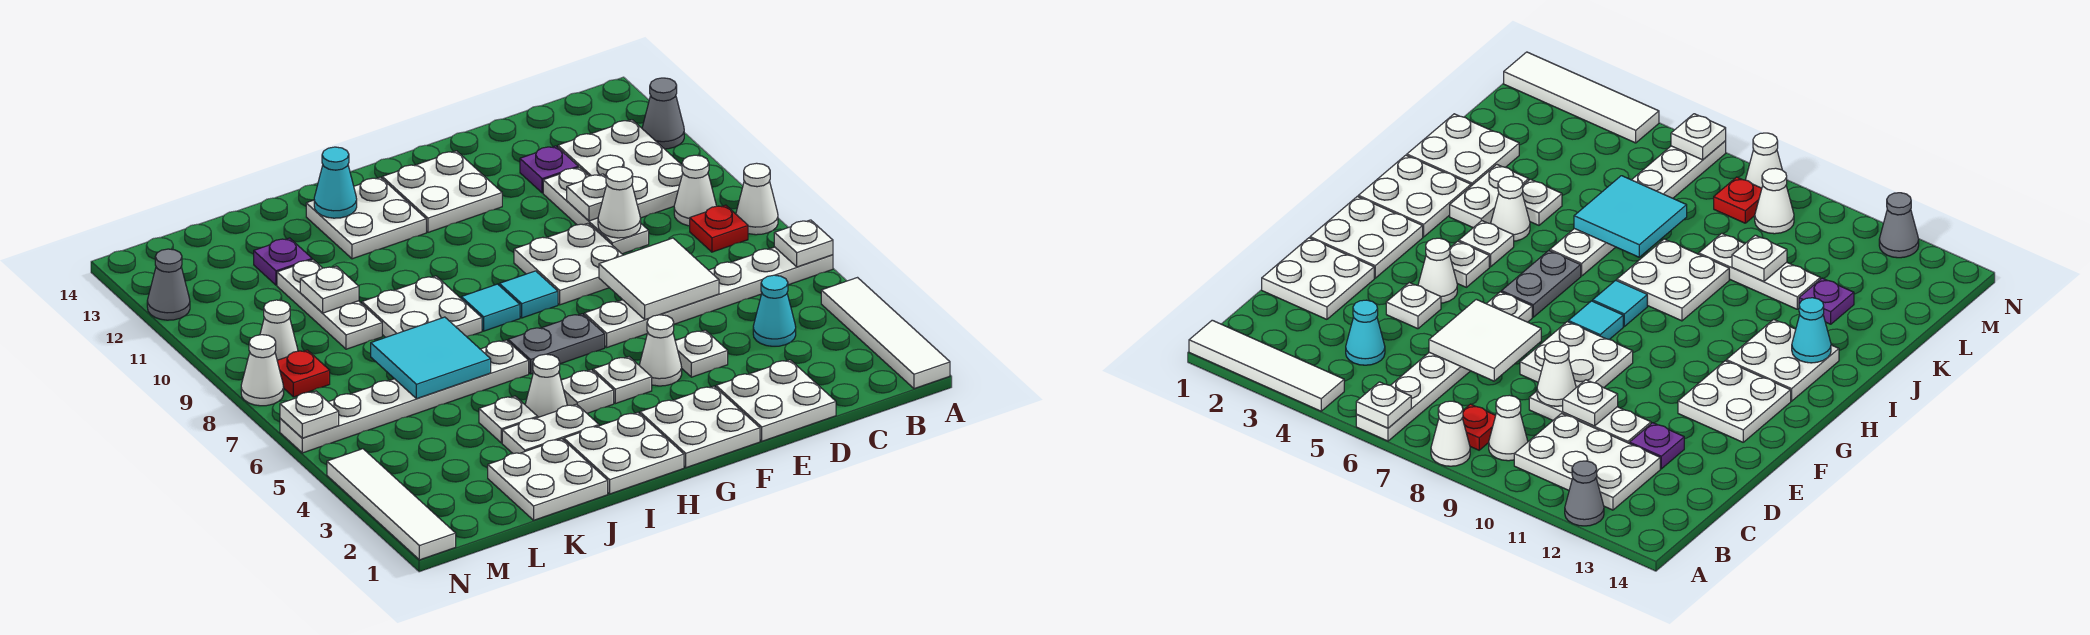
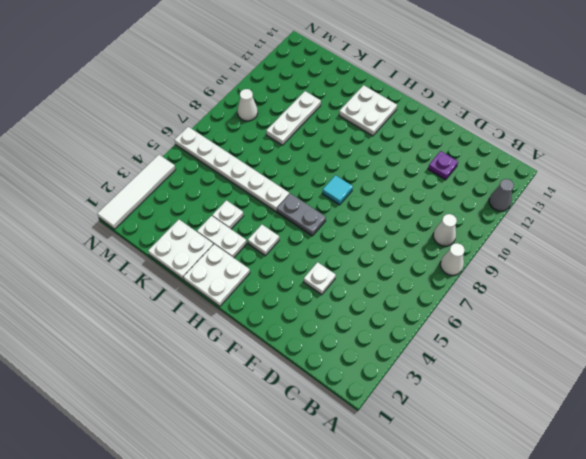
none -> white 1x4 tile [821,278,950,389]
none -> white 1x6 plate [584,247,833,347]
none -> red 1x1 plate [690,205,748,252]
none -> white 2x3 plate [558,120,683,218]

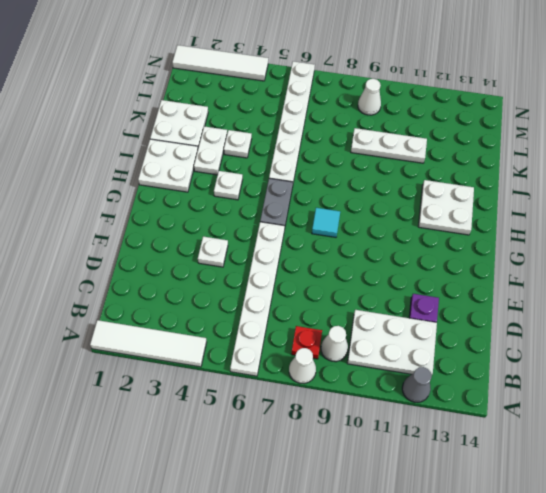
none -> cyan 1x1 cone [753,275,796,346]
none -> white 2x2 plate [716,360,836,441]
none -> white 1x3 plate [543,167,649,254]
none -> white 2x2 plate [514,223,623,305]

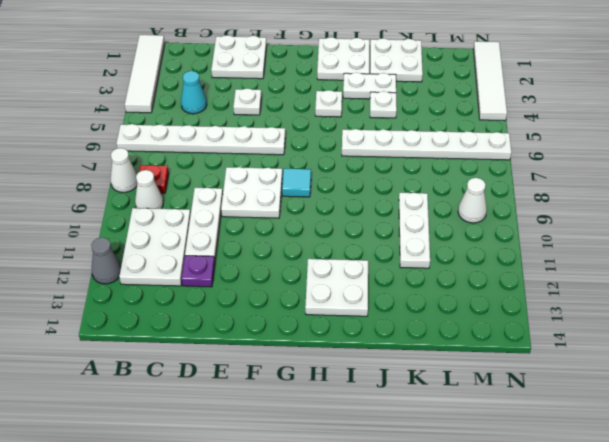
none -> white 2x2 plate [640,386,760,468]
none -> white 1x1 cone [639,315,682,386]
none -> white 2x2 plate [382,151,502,232]
none -> white 1x1 plate [593,357,652,404]

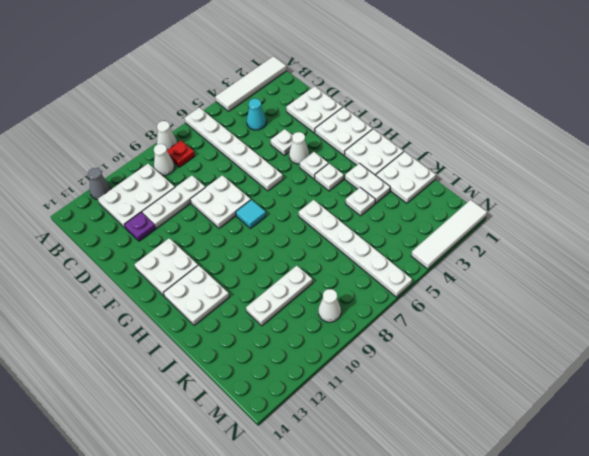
none -> grey 1x2 plate [508,314,605,374]
none -> cyan 1x1 tile [461,284,520,331]
none -> white 1x1 cone [525,354,567,417]
none -> white 2x2 plate [362,276,482,337]

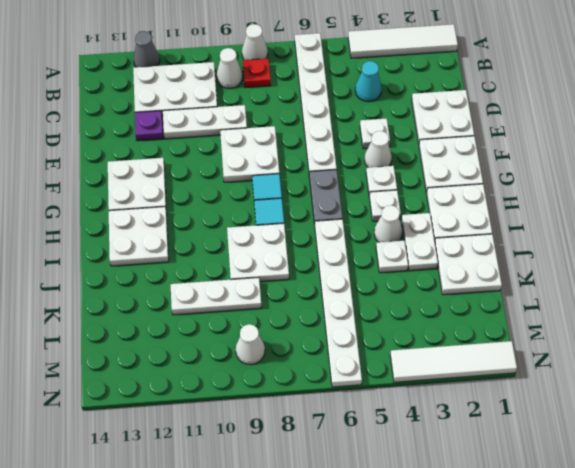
none -> purple 1x1 plate [254,238,312,285]
none -> red 1x1 plate [277,350,330,397]
none -> white 1x1 cone [241,335,284,406]
none -> grey 1x1 cone [147,249,190,320]

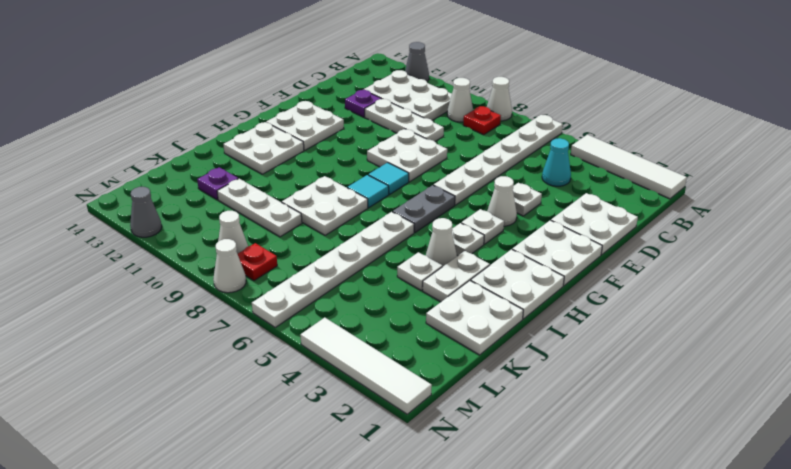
none -> white 1x1 plate [774,220,833,267]
none -> white 2x2 tile [599,238,719,319]
none -> white 1x1 cone [598,167,641,238]
none -> white 1x1 plate [567,174,607,221]

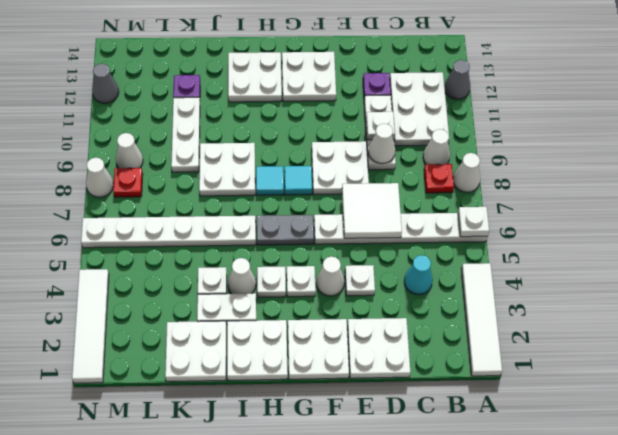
none -> cyan 1x1 cone [314,147,357,218]
none -> cyan 2x2 tile [371,317,491,399]
none -> white 1x1 plate [300,266,359,313]
none -> white 1x1 plate [280,391,339,438]

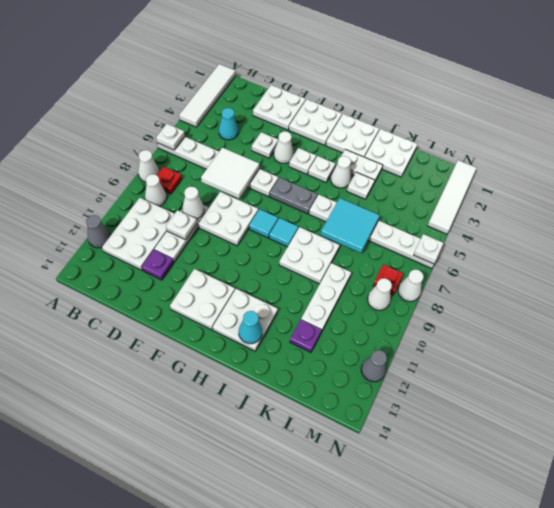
none -> white 1x1 plate [300,266,359,313]

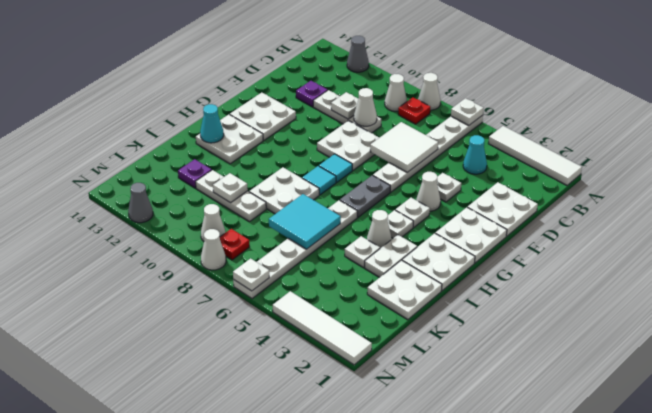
none -> white 2x3 plate [558,120,683,218]

